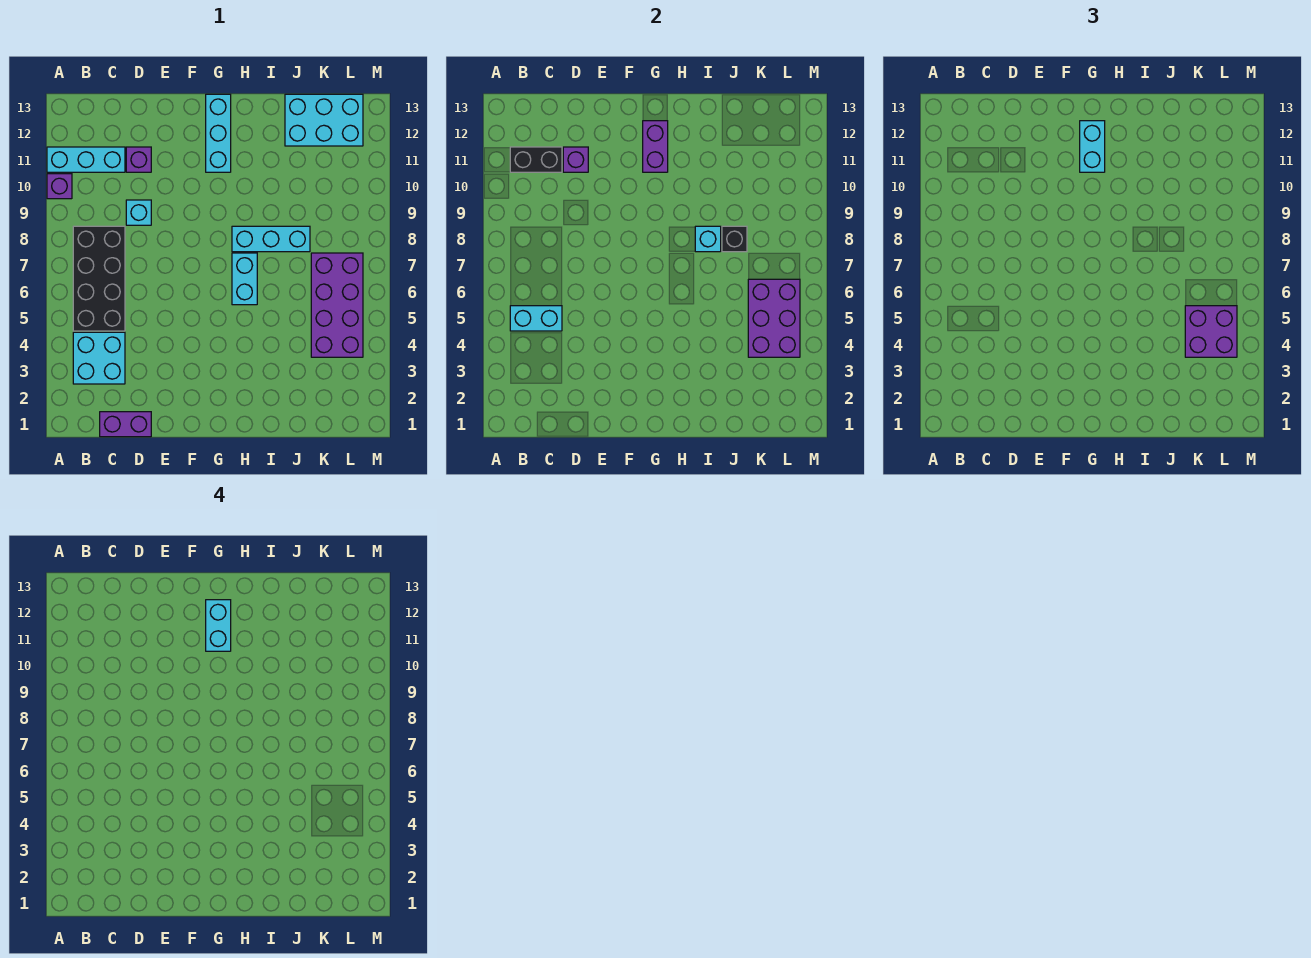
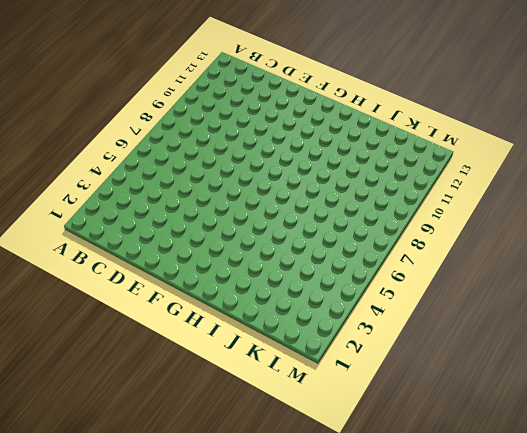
none -> purple 1x1 brick [47,174,72,199]
none -> cyan 1x3 brick [47,147,125,172]
none -> cyan 2x2 brick [73,332,125,384]

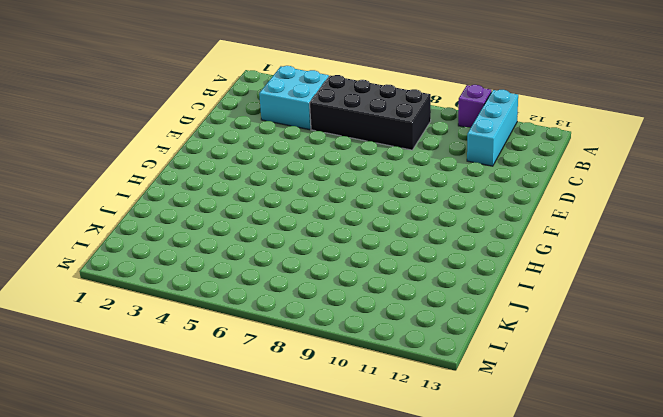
none -> purple 1x2 brick [100,412,151,437]
none -> cyan 1x1 brick [126,200,151,225]
none -> purple 1x1 brick [126,147,151,172]

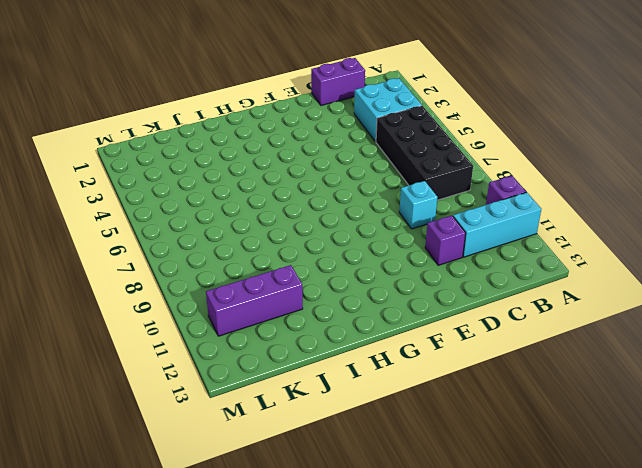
purple 1x3 brick [206,265,303,336] -> none
none -> cyan 1x3 brick [206,94,231,172]
none -> cyan 1x2 brick [232,253,257,305]
none -> cyan 1x3 brick [232,226,310,252]

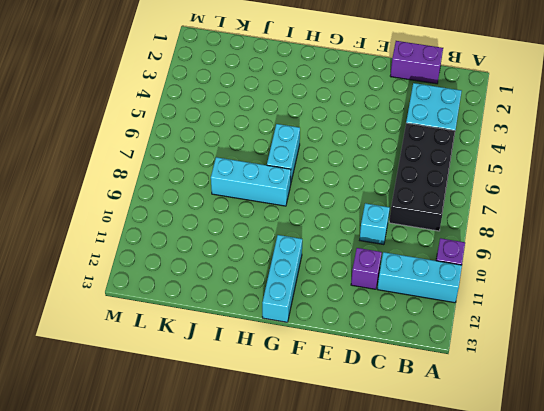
none -> cyan 2x3 brick [285,94,363,146]
none -> purple 2x4 brick [311,253,363,357]
none -> cyan 1x2 brick [510,306,562,331]

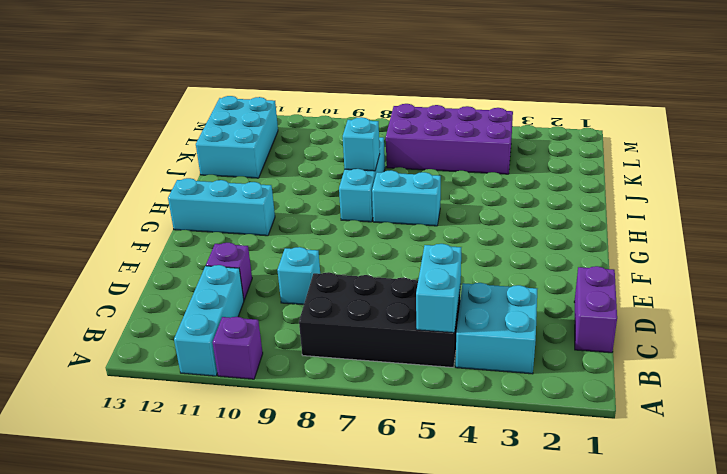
none -> black 1x2 brick [510,147,562,172]
none -> purple 1x1 brick [563,147,588,172]
none -> purple 1x2 brick [643,121,668,172]

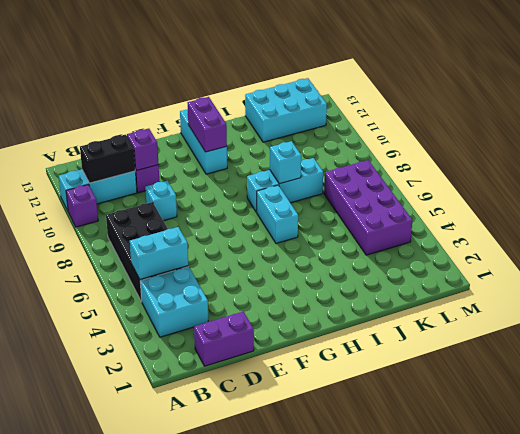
none -> black 1x1 brick [722,226,747,252]
none -> purple 2x3 brick [748,279,800,357]
none -> cyan 1x2 brick [1080,121,1105,172]

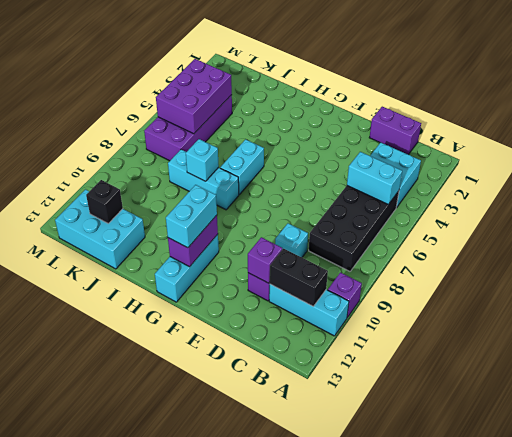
black 1x1 brick [86,180,123,223] -> black 1x1 brick moved to [722,226,747,252]
none -> purple 2x2 brick [1185,306,1237,357]
none -> cyan 1x2 brick [206,600,231,651]

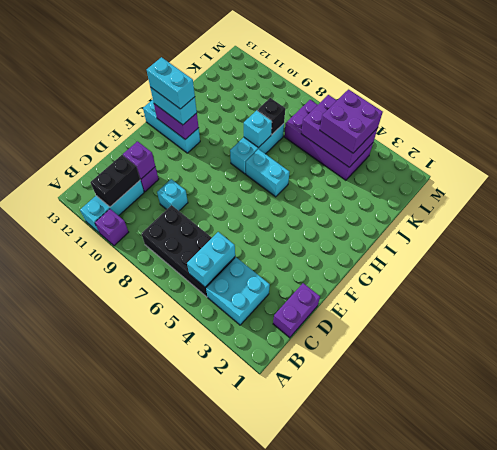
none -> cyan 2x3 brick [285,94,363,146]

